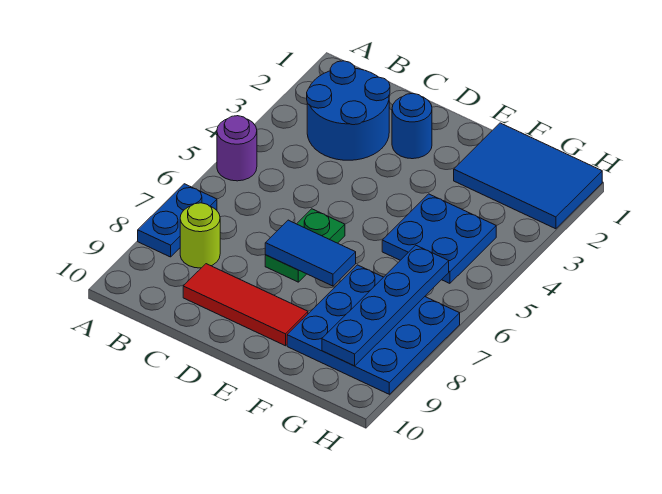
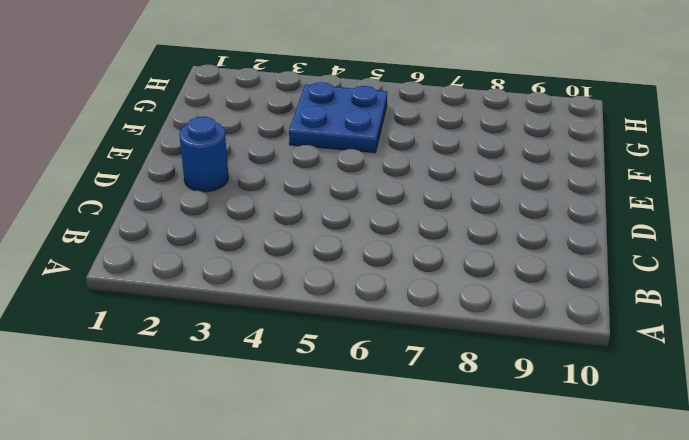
none -> purple 1x1 round brick [217,116,257,181]
none -> blue 1x2 plate [138,184,217,257]
none -> blue 2x2 round brick [307,61,390,160]

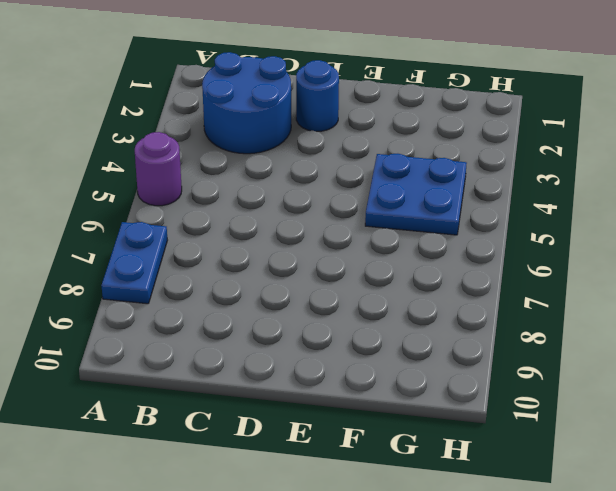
none -> lime 1x1 round brick [180,203,220,268]
none -> red 1x3 tile [183,264,308,346]
none -> green 1x2 plate [265,209,345,282]

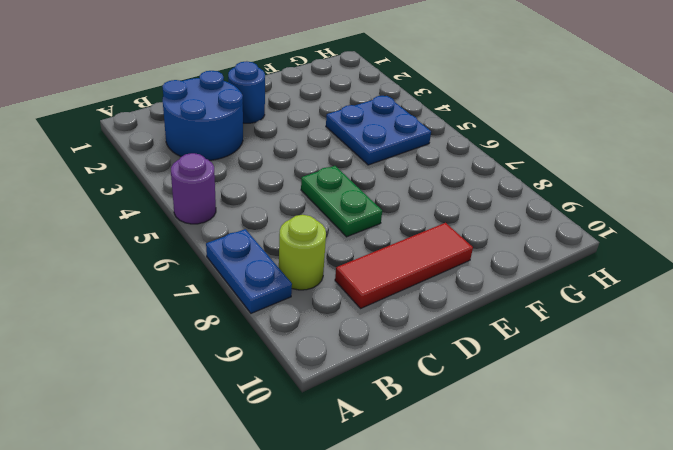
none -> blue 2x3 tile [454,123,602,229]
none -> blue 3x3 plate [287,265,460,394]
none -> blue 1x2 tile [265,220,356,286]

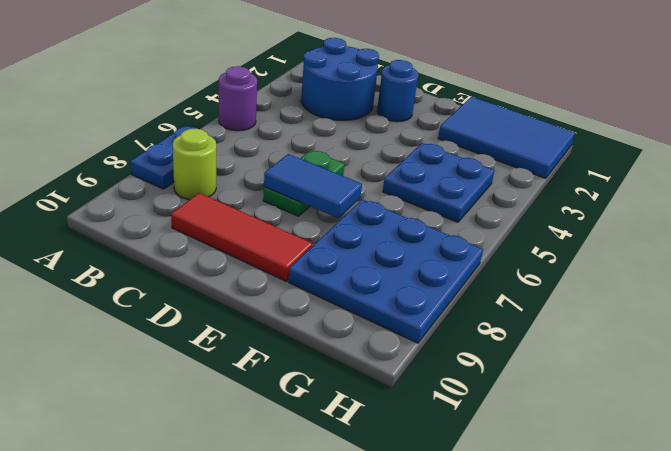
none -> blue 1x4 plate [322,245,449,366]

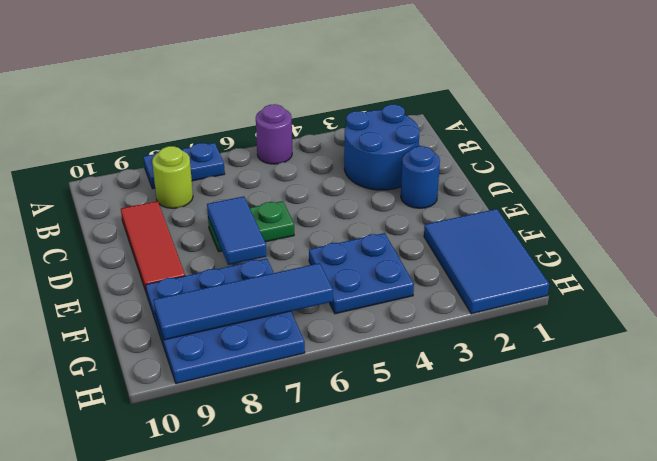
blue 1x4 tile [154,263,333,340] -> blue 1x4 plate [322,245,449,366]

